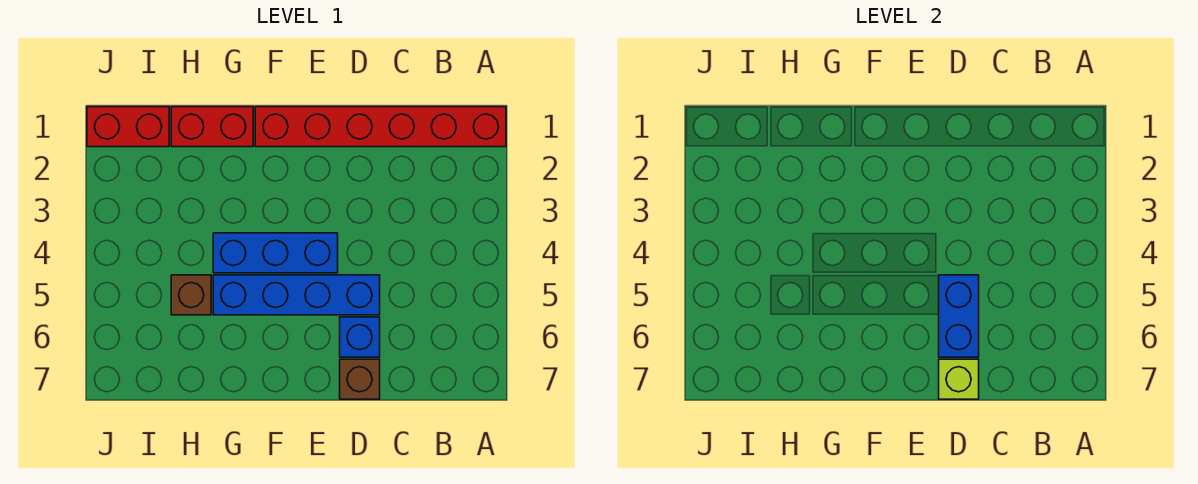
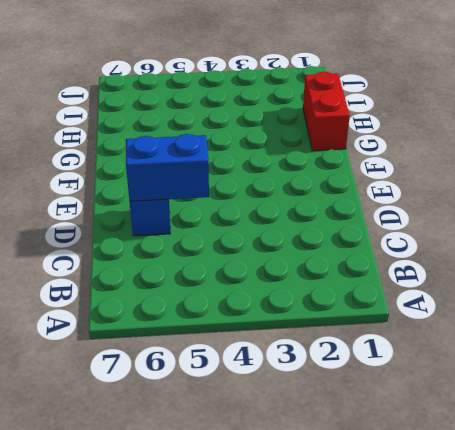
none -> red 1x6 brick [255,107,506,147]
none -> blue 1x4 brick [213,275,380,315]

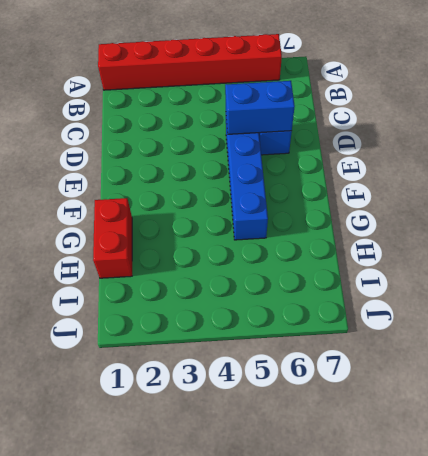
red 1x6 brick [98,34,282,90] -> red 1x6 brick turned to [255,107,506,147]
none -> brown 1x1 brick [340,359,380,399]
none -> blue 1x3 brick [213,233,338,273]

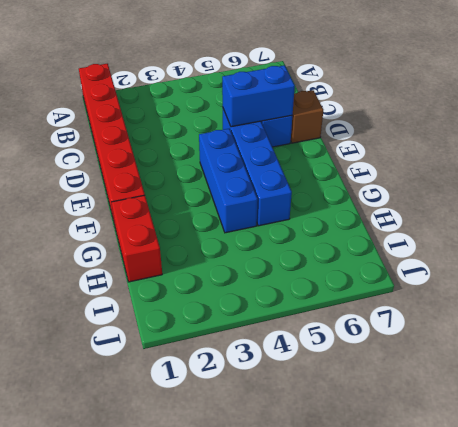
none -> brown 1x1 brick [171,275,211,315]
none -> red 1x2 brick [87,107,169,147]

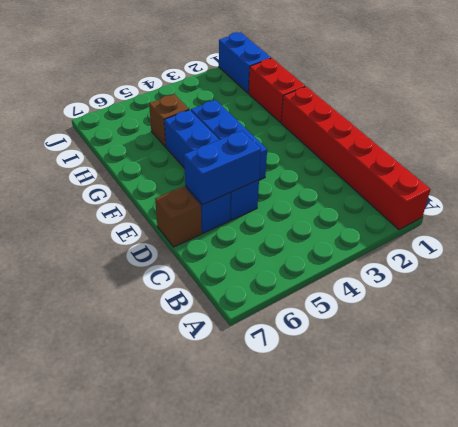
blue 1x2 brick [219,32,271,93] -> red 1x2 brick [87,107,169,147]
none -> lime 1x1 brick [939,359,979,399]

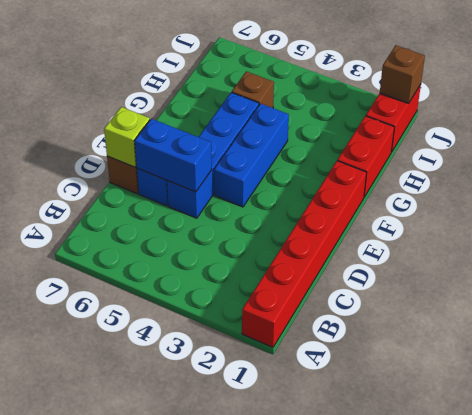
brown 1x1 brick [380,45,425,104] -> none

